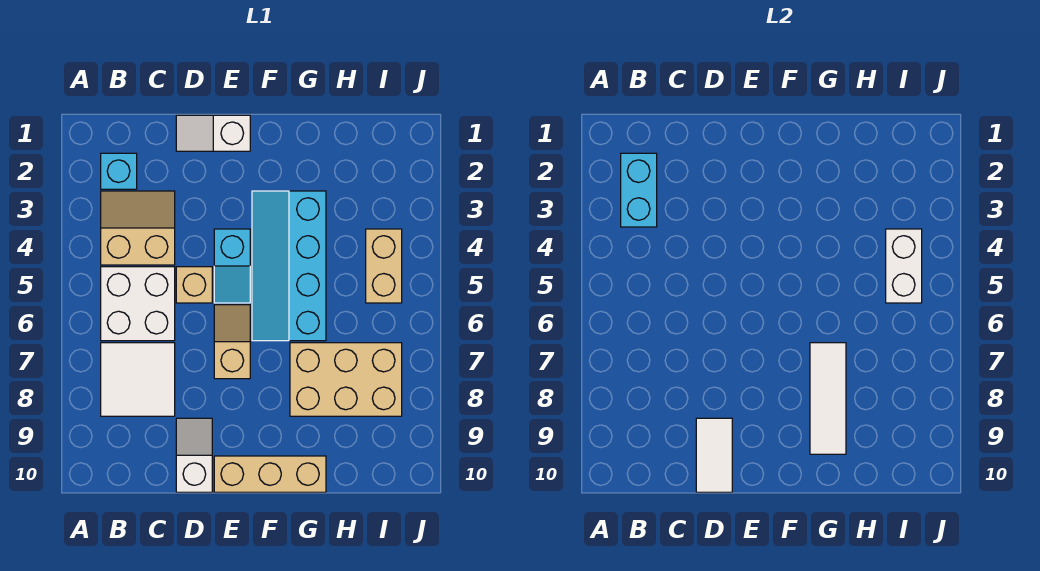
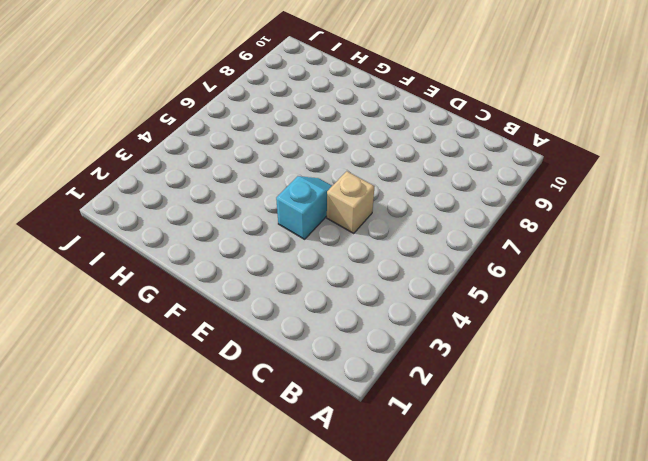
none -> cyan 1x1 brick [101,153,137,189]
none -> tan 2x2 slope [101,191,175,265]
none -> white 2x2 brick [101,267,175,341]

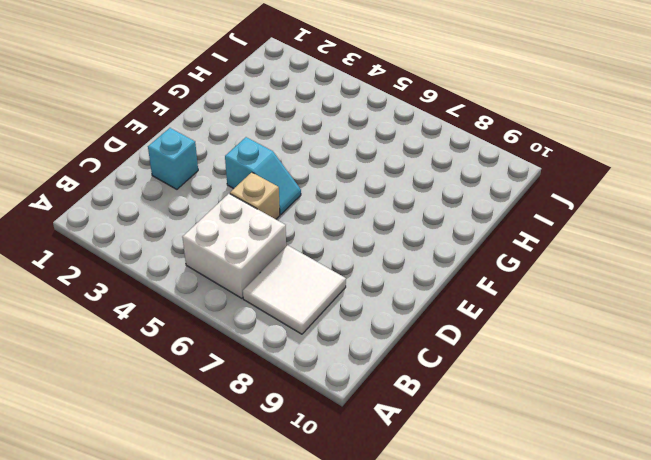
cyan 1x1 brick [148,128,198,189] -> cyan 1x1 brick moved to [101,153,137,189]
none -> tan 2x2 slope [101,191,175,265]
none -> white 1x2 slope [176,115,250,151]
none -> white 1x2 slope [176,418,212,492]

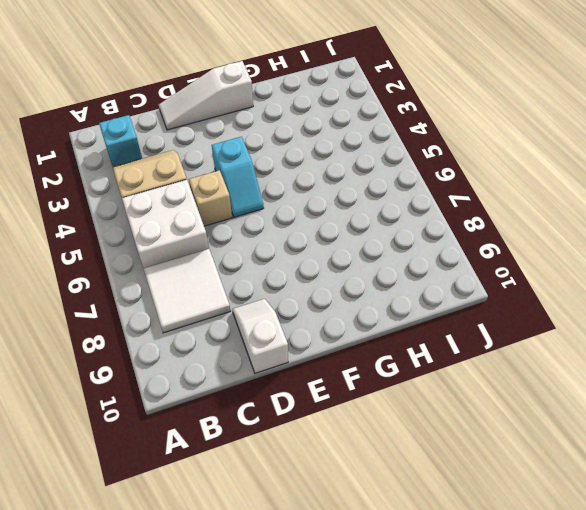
white 1x3 slope [159,61,253,130] -> white 1x2 slope [176,115,250,151]
none -> tan 1x2 slope [214,305,250,379]
none -> tan 1x3 brick [214,456,326,492]
none -> cyan 2x4 slope [252,191,326,341]

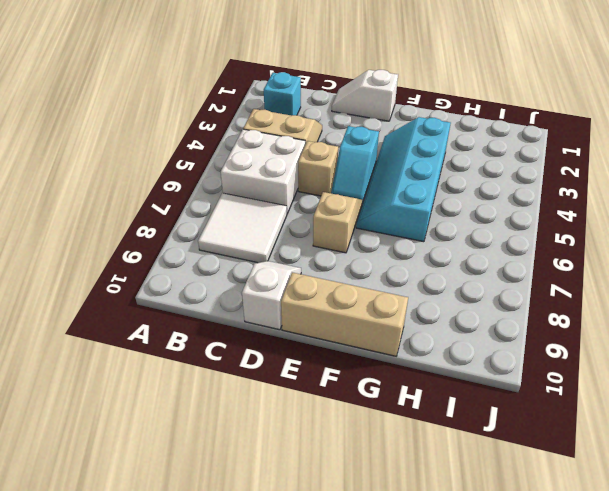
none -> tan 2x3 brick [290,343,402,416]
none -> tan 1x2 brick [366,229,402,303]
none -> cyan 1x2 brick [621,153,657,227]

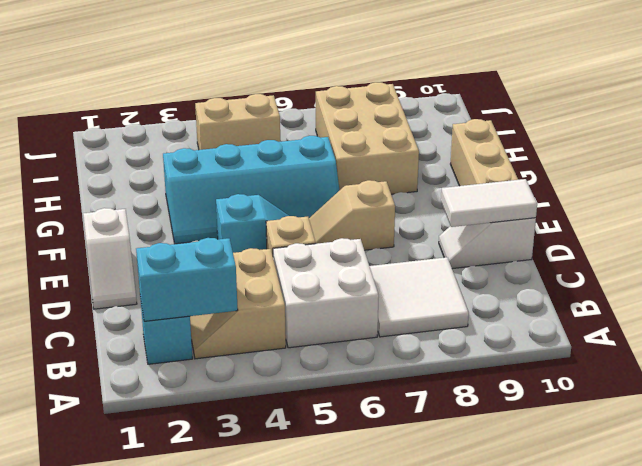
none -> white 1x3 tile [810,343,846,454]
none -> white 1x2 brick [886,229,922,303]

